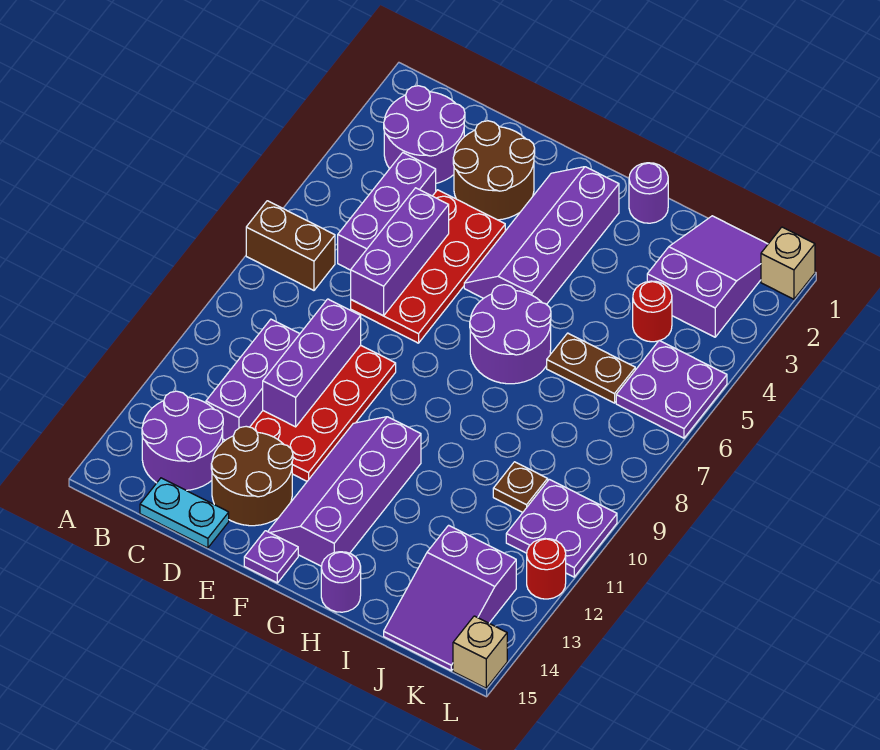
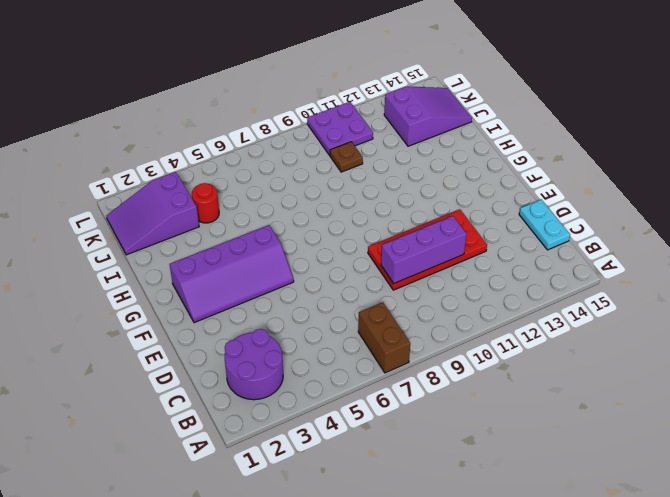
none -> purple 2x2 round brick [142,391,223,490]
none -> purple 1x3 brick [338,153,436,270]
none -> purple 1x3 brick [206,319,300,440]

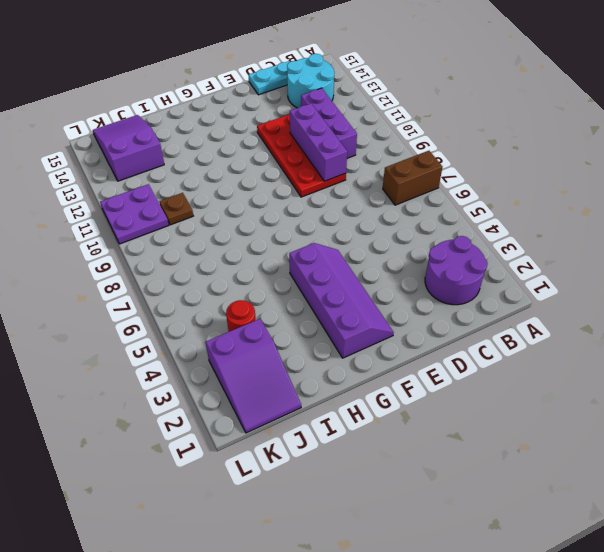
cyan 2x2 round brick [287,54,334,108] -> purple 2x2 round brick [142,391,223,490]
none -> purple 1x3 brick [338,153,436,270]
none -> brown 2x2 round brick [453,121,535,220]
none -> red 2x4 plate [351,190,505,343]

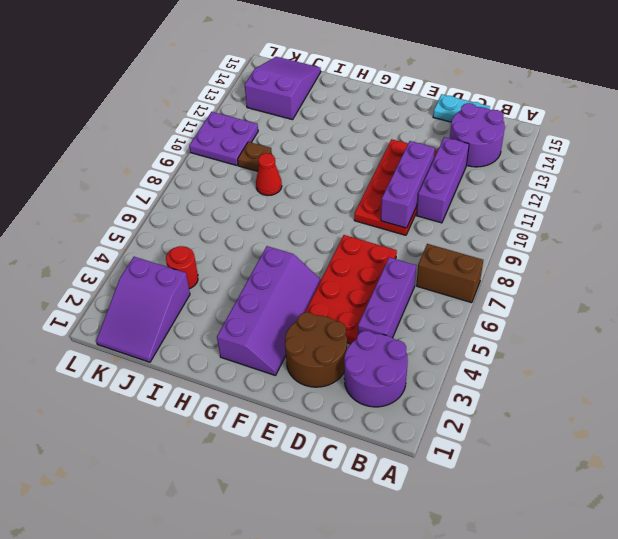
red 1x1 cone [256,153,282,196] -> none
none -> brown 2x2 round brick [211,426,293,526]
none -> purple 2x4 slope [268,417,421,566]
none -> purple 1x1 plate [244,531,298,583]

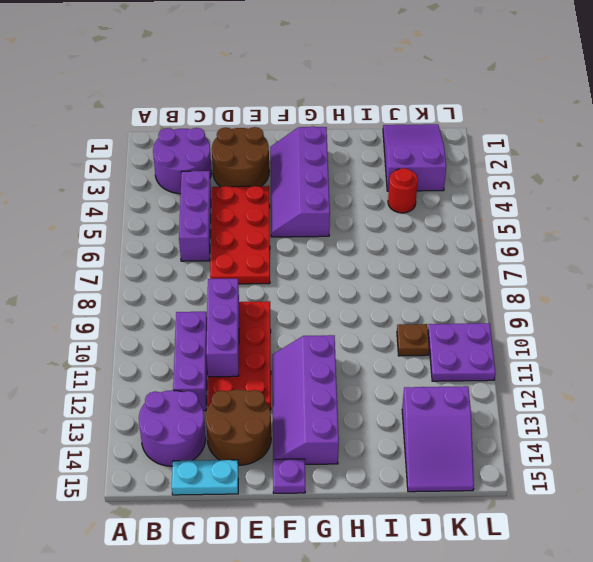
none -> brown 1x2 brick [246,201,335,290]
none -> purple 2x2 round brick [470,285,551,384]
none -> purple 1x1 round brick [629,163,668,223]

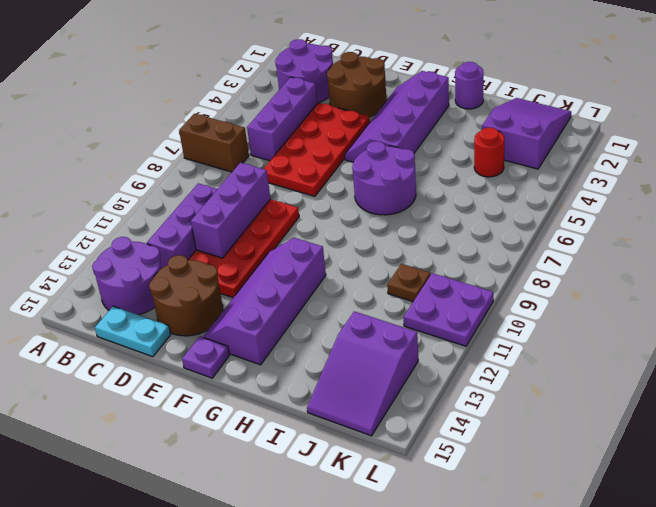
none -> purple 1x1 round brick [321,552,361,612]
none -> brown 1x2 plate [547,333,635,403]
none -> purple 2x2 plate [616,341,727,438]

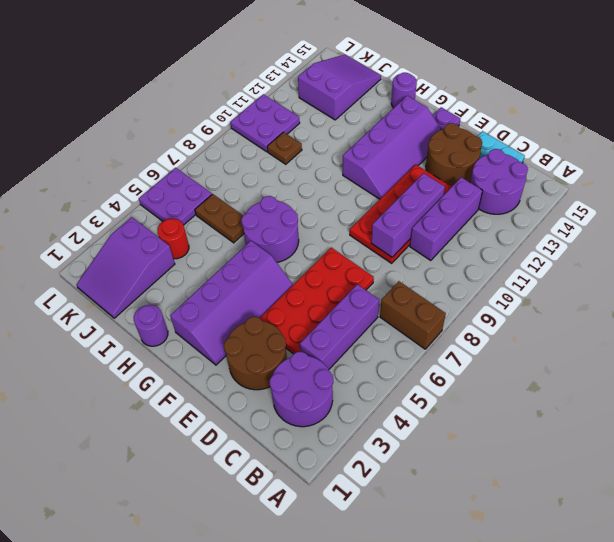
none -> tan 1x1 brick [761,227,815,299]
none -> red 1x1 round brick [527,539,566,599]
none -> tan 1x1 brick [453,616,507,688]

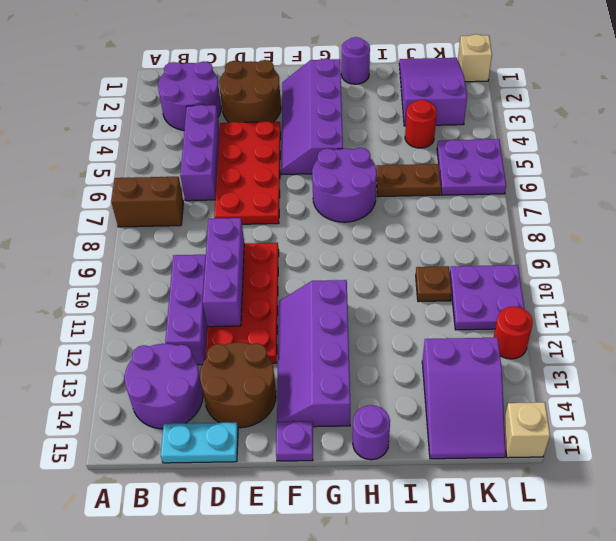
none -> purple 1x3 brick [351,188,449,316]

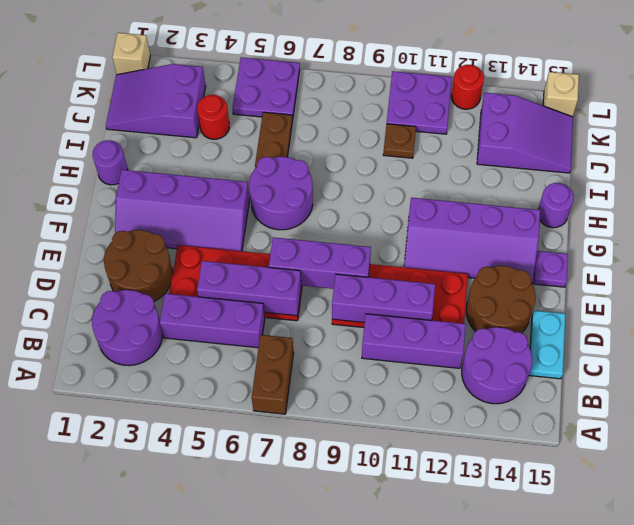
purple 1x3 brick [269,237,371,289] -> none

